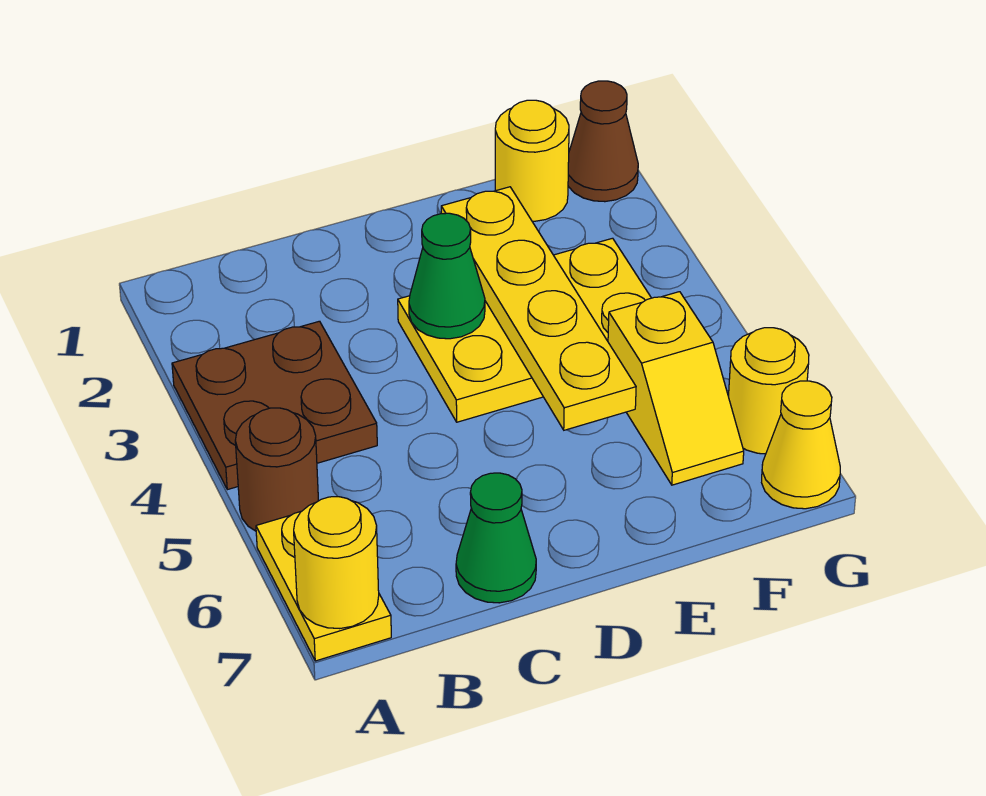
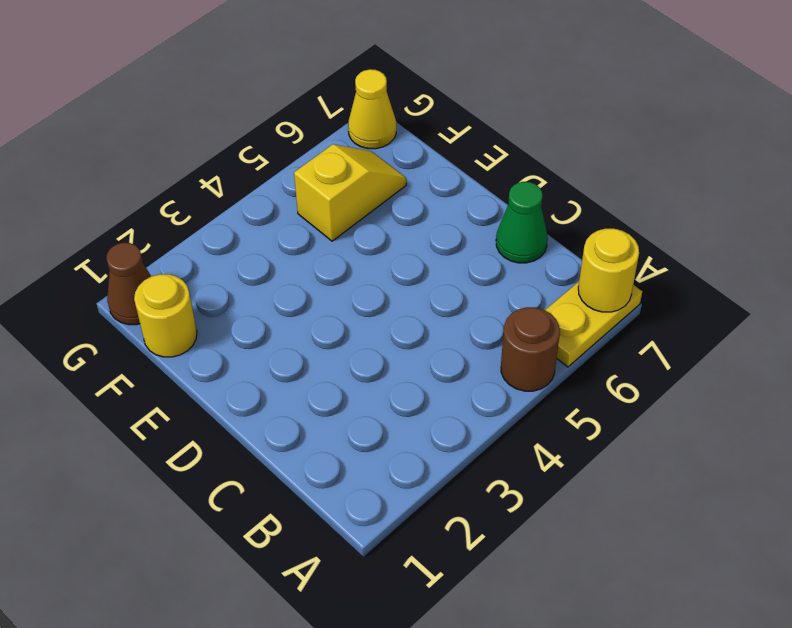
none -> brown 2x2 plate [172,321,377,490]
none -> yellow 2x3 plate [398,238,651,422]
none -> yellow 1x1 round brick [728,328,809,454]

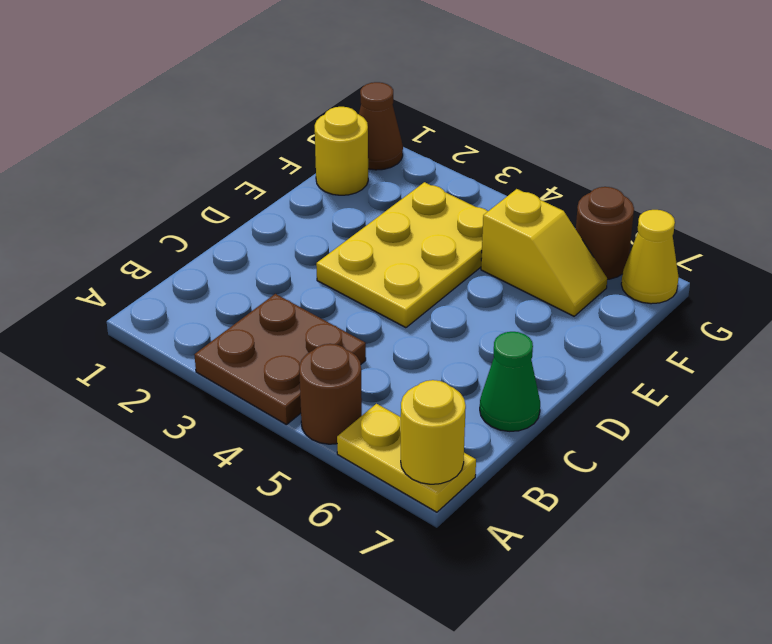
brown 1x1 round brick [576,187,634,279] -> yellow 1x1 round brick [728,328,809,454]
none -> green 1x1 cone [409,213,485,339]
none -> yellow 1x4 plate [441,187,636,430]

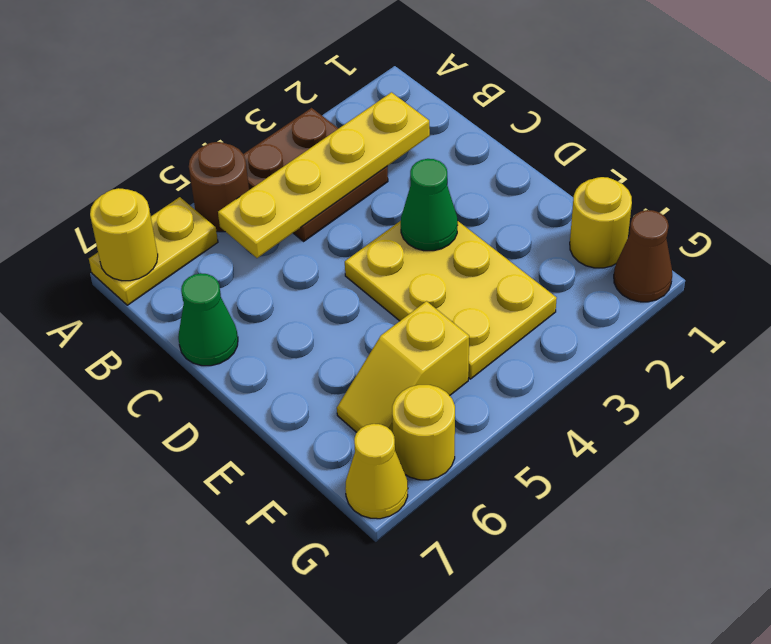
yellow 1x4 plate [218,92,430,258] -> yellow 1x4 plate moved to [441,187,636,430]

